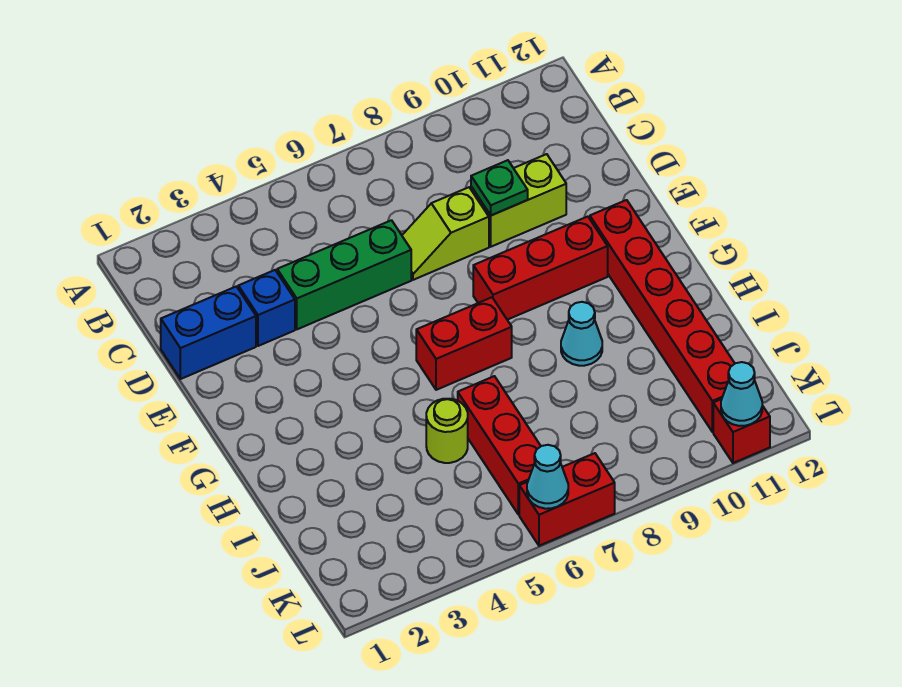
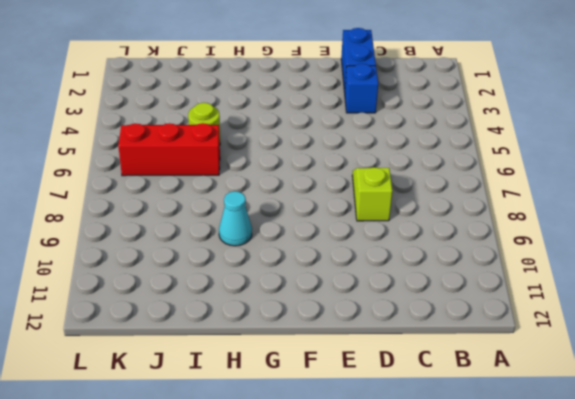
none -> green 1x3 brick [277,220,411,329]
none -> lime 1x2 brick [471,154,566,247]
none -> red 1x3 brick [473,217,608,320]

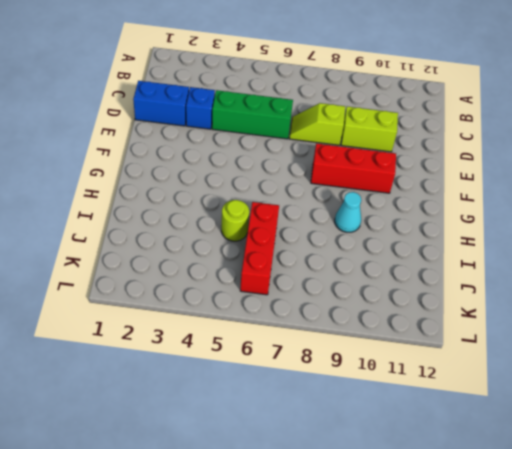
none -> red 1x6 brick [590,200,735,432]
none -> red 1x2 brick [416,297,512,390]
none -> red 1x2 brick [519,453,615,546]

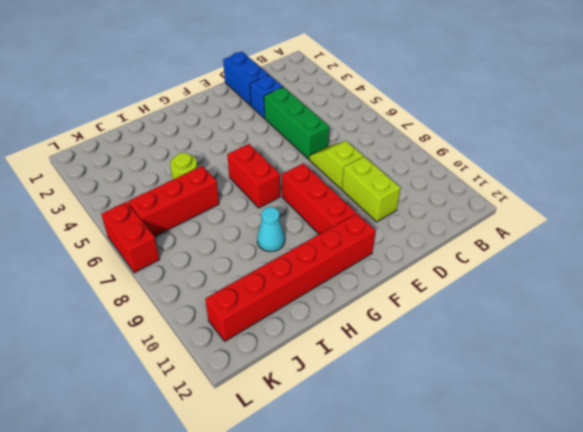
none -> red 1x1 brick [713,399,770,463]
none -> green 1x1 plate [471,160,528,215]
none -> cyan 1x1 cone [527,445,568,509]

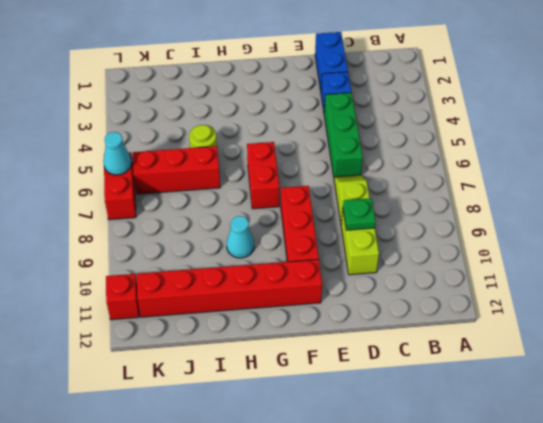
none -> cyan 1x1 cone [721,362,762,426]

